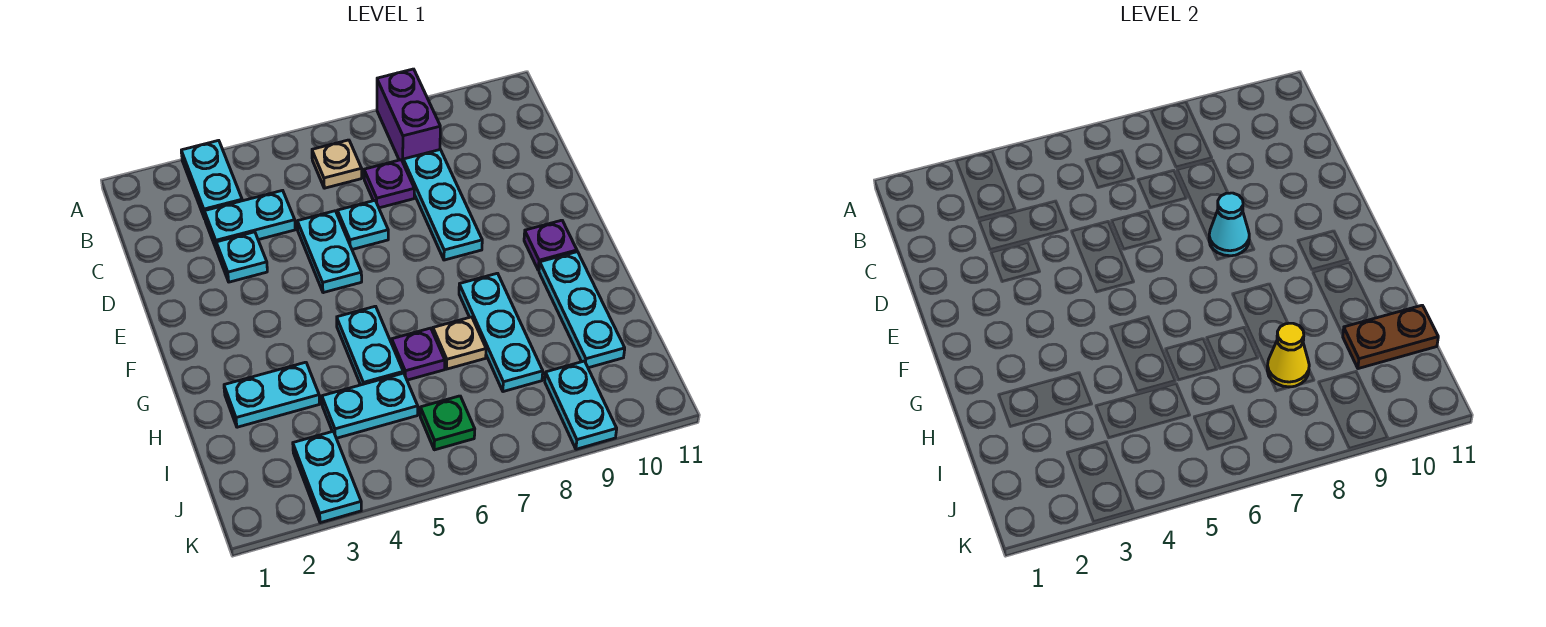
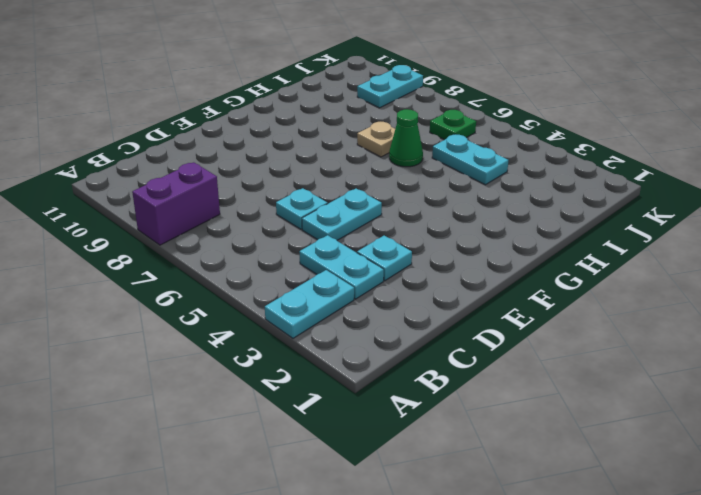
green 1x1 cone [389,109,423,167] -> purple 1x1 plate [392,328,445,380]
none -> tan 1x1 plate [312,140,362,188]
none -> purple 1x1 plate [364,160,414,208]
none -> cyan 1x3 plate [403,150,482,260]

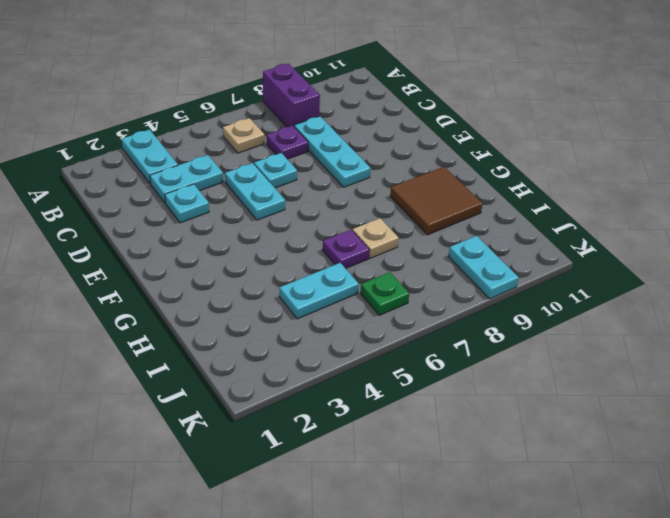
brown 2x2 tile [390,167,483,235] -> cyan 1x3 plate [539,252,625,368]
none -> purple 1x1 plate [524,220,577,270]
none -> cyan 1x2 plate [337,306,403,385]
none -> cyan 1x3 plate [459,273,543,392]

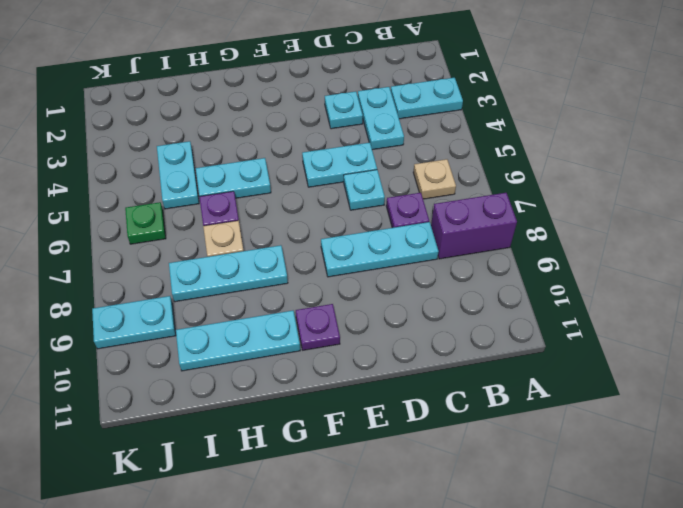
none -> cyan 1x2 plate [224,362,319,427]
none -> cyan 1x2 plate [293,431,361,523]
none -> cyan 1x1 cone [1209,193,1249,256]

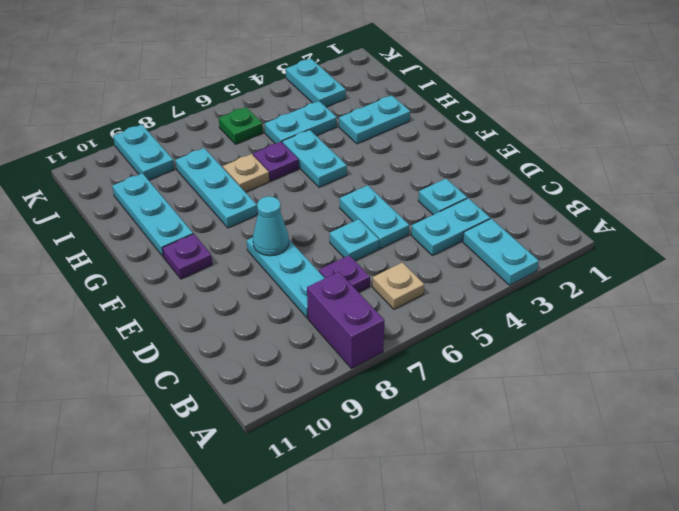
none -> yellow 1x1 cone [1267,323,1309,387]
none -> brown 1x2 plate [1343,305,1438,369]

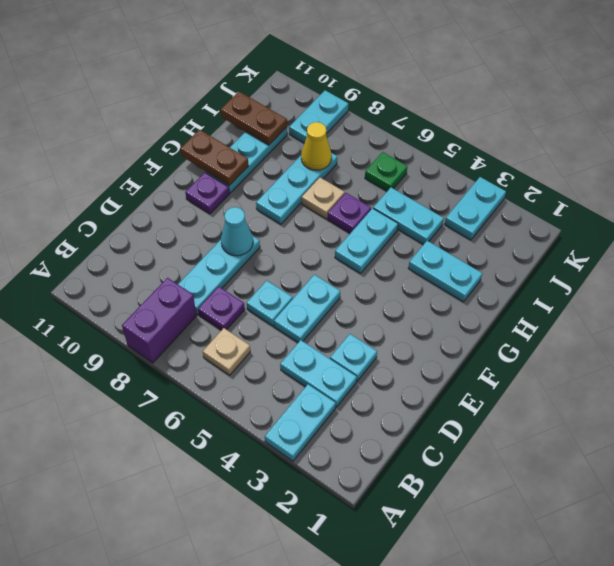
brown 1x2 plate [180,130,248,186] -> none

